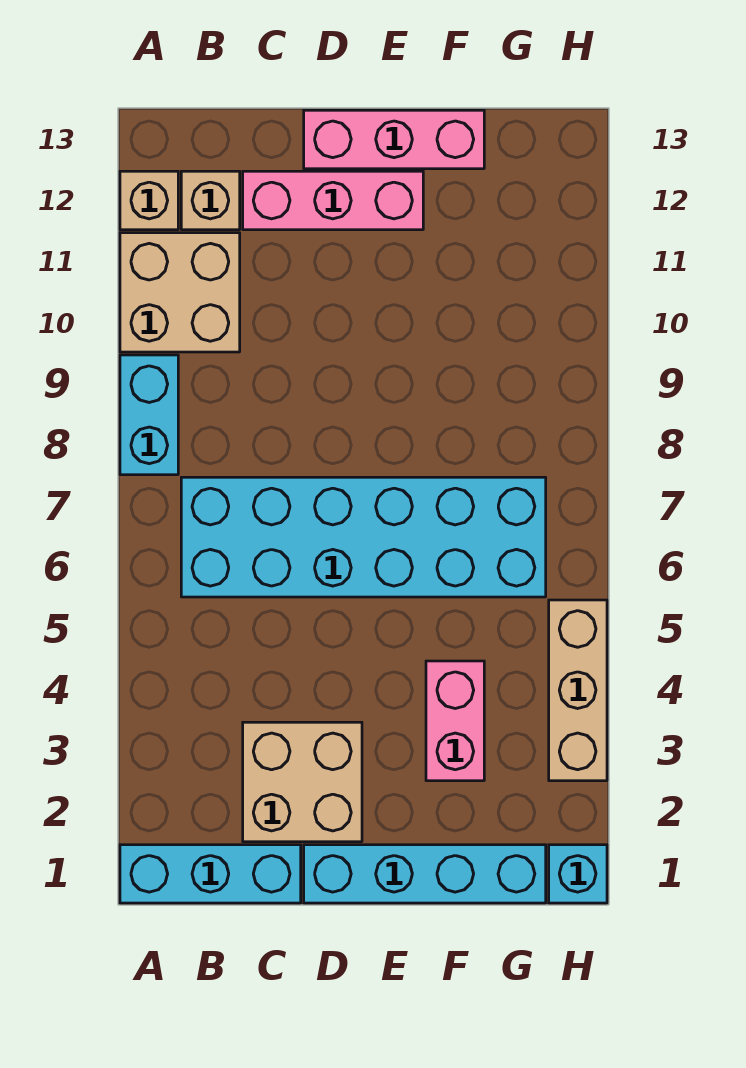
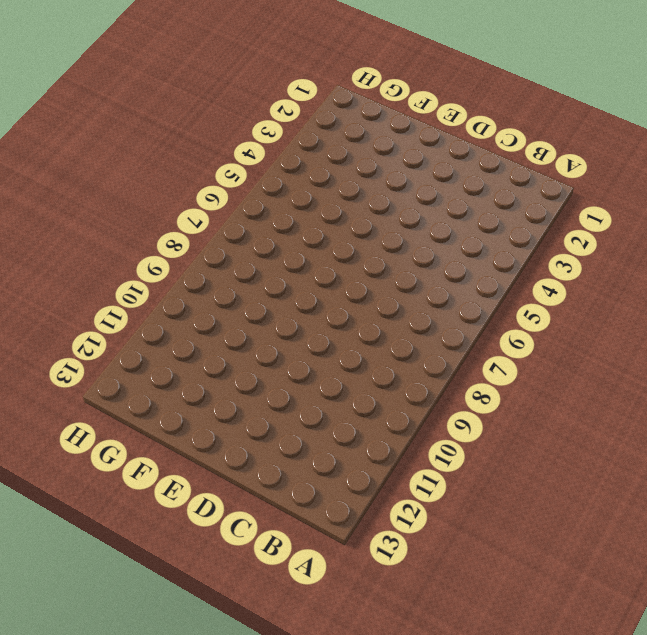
none -> cyan 1x3 brick [120,845,301,903]
none -> cyan 1x2 brick [120,355,178,475]
none -> tan 2x2 brick [120,233,240,352]

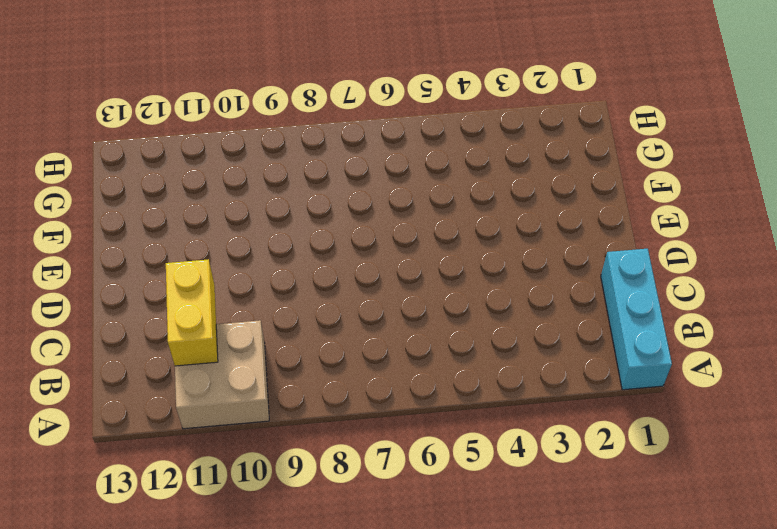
yellow 1x2 brick [166,259,218,366] -> none
none -> cyan 1x2 brick [120,355,178,475]
none -> tan 1x1 brick [120,171,178,230]
none -> cyan 2x6 brick [181,477,546,597]

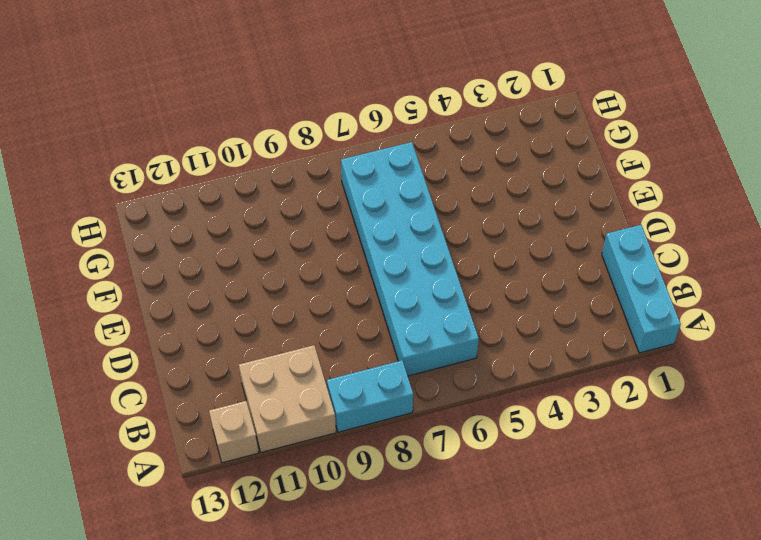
none -> tan 1x1 brick [181,171,240,230]
none -> tan 2x2 brick [243,722,362,842]
none -> pink 1x3 brick [243,171,423,230]

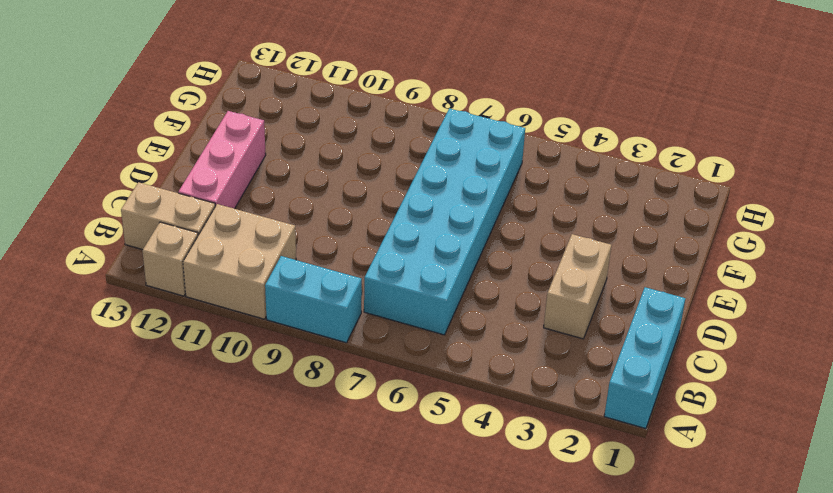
tan 1x2 brick [121,182,215,250] -> tan 1x1 brick [181,171,240,230]
tan 1x2 brick [544,234,611,339] -> tan 2x2 brick [243,722,362,842]
none -> cyan 1x4 brick [304,845,546,903]
none -> pink 1x3 brick [304,110,484,169]
none -> pink 1x2 brick [426,661,484,781]

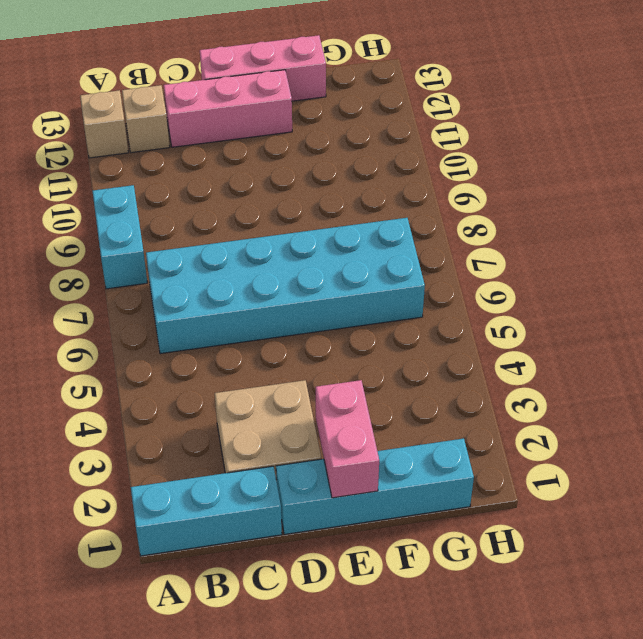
pink 1x2 brick [316,380,379,498] -> pink 1x2 brick moved to [426,661,484,781]
none -> tan 2x2 brick [120,233,240,352]
none -> cyan 1x1 brick [549,845,607,903]
none -> tan 1x3 brick [549,600,607,781]

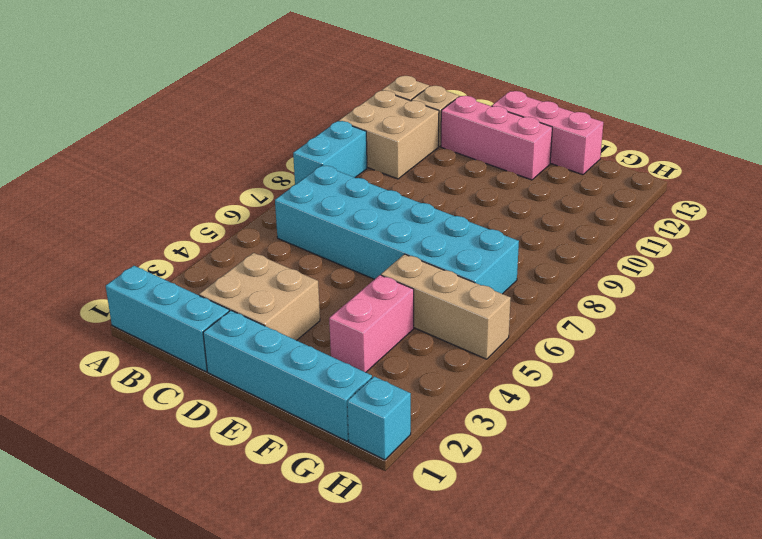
tan 1x3 brick [381,254,511,359] -> tan 1x3 brick turned to [549,600,607,781]

